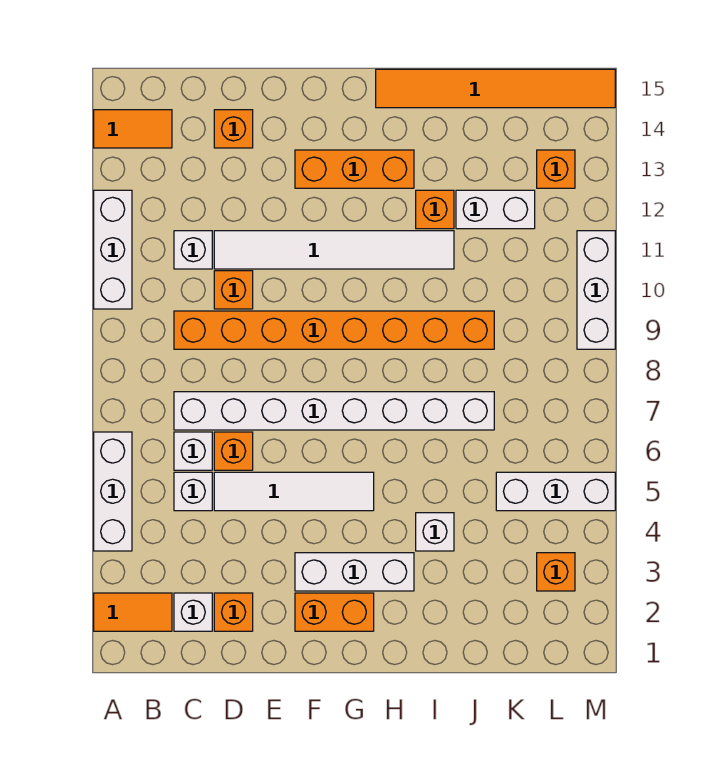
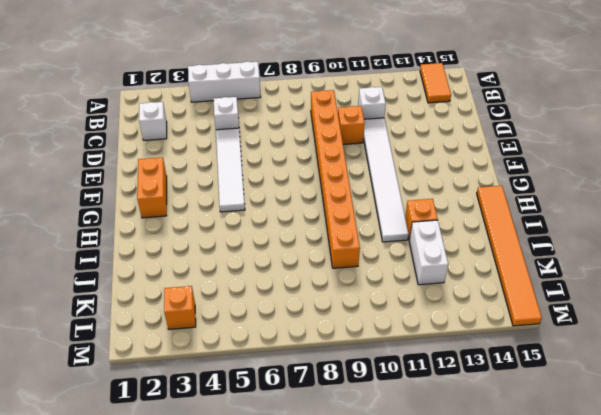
none -> orange 1x2 tile [94,593,172,631]
none -> white 1x3 brick [94,190,132,309]
none -> white 1x1 brick [174,432,212,470]

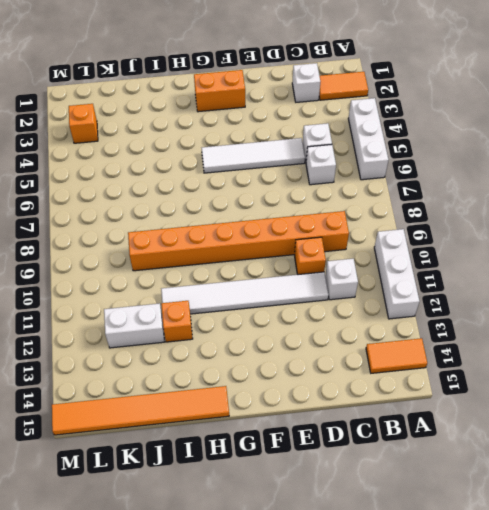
none -> white 1x8 brick [174,392,494,430]
none -> orange 1x1 brick [214,593,253,631]
none -> orange 1x1 brick [214,432,253,470]

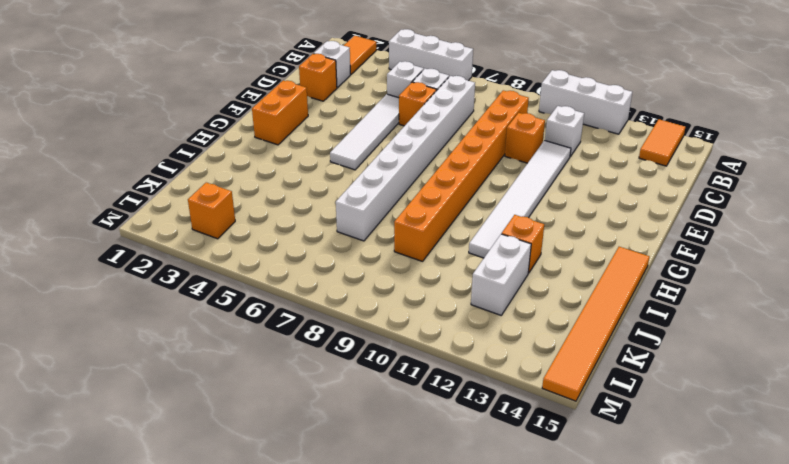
none -> orange 1x1 brick [214,110,253,148]
none -> white 1x3 brick [295,553,414,591]
none -> orange 1x3 brick [295,150,414,188]

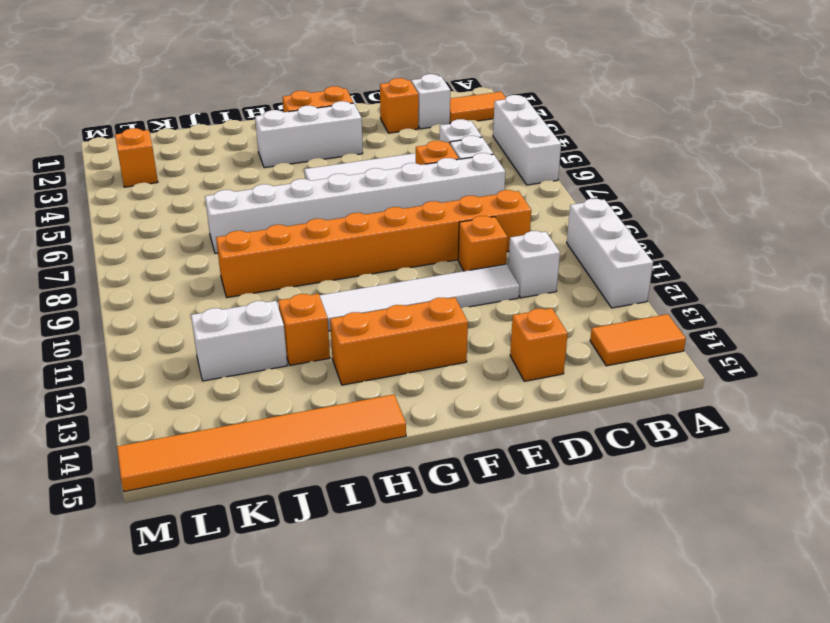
none -> white 1x1 brick [416,513,454,551]
none -> white 1x3 brick [496,472,615,511]
none -> orange 1x1 brick [537,150,575,188]

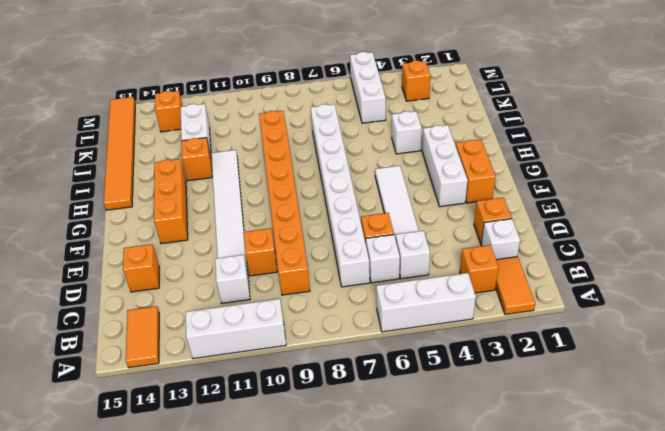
orange 1x1 brick [460,245,499,293] -> none
none -> white 1x3 brick [577,231,615,349]

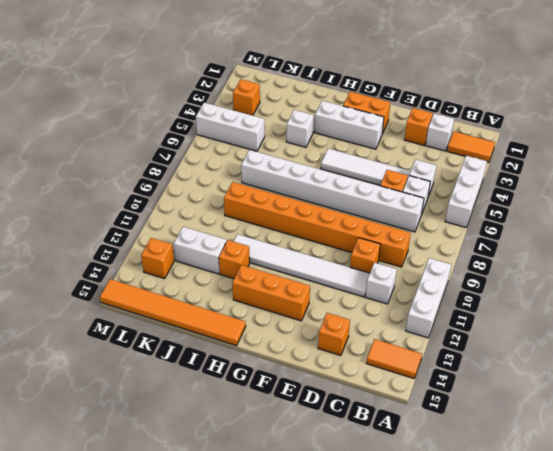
none -> white 1x3 brick [577,231,615,349]

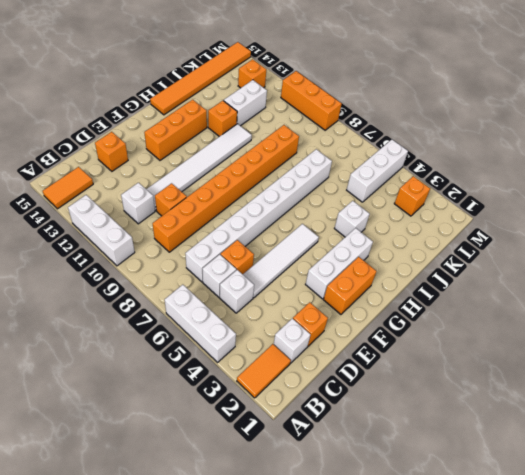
orange 1x3 brick [281,71,341,130] -> white 1x3 brick [577,231,615,349]

